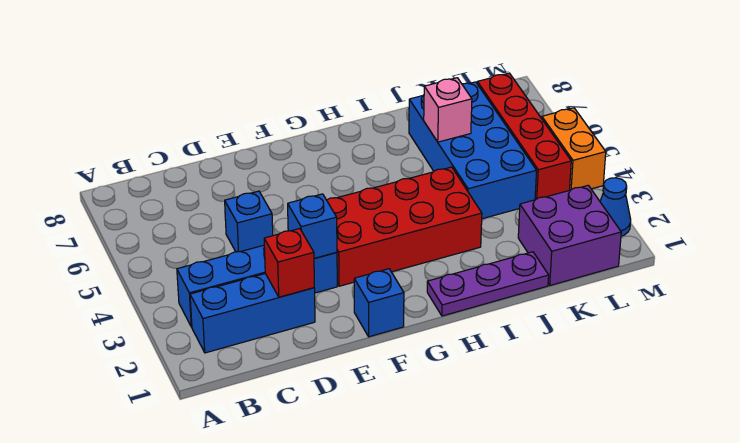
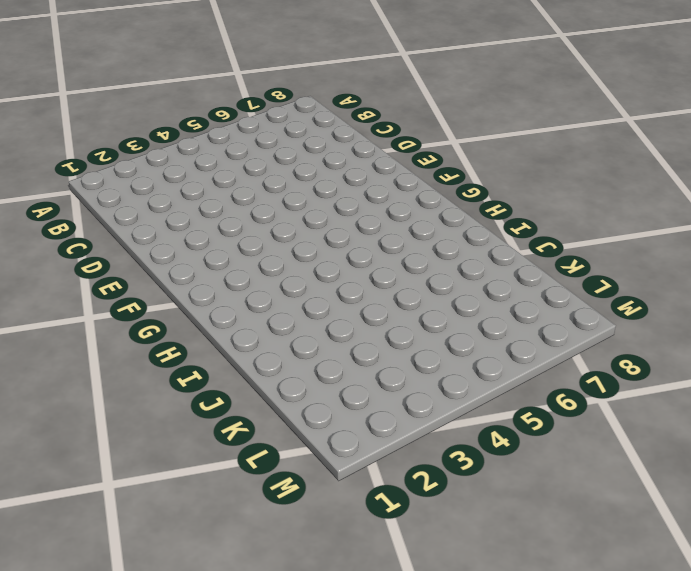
none -> blue 1x3 brick [190,274,315,353]
none -> blue 1x4 brick [177,245,337,327]
none -> blue 1x1 brick [225,191,273,252]

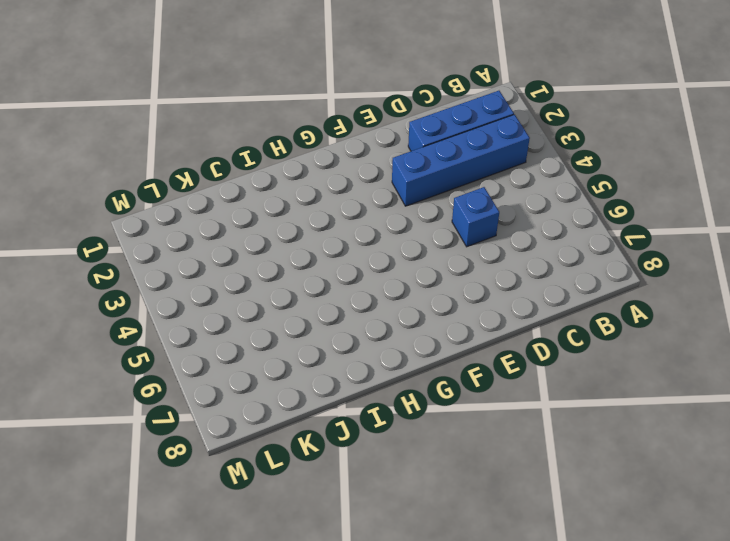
none -> blue 1x1 brick [354,269,404,337]
none -> red 2x4 brick [327,167,482,286]
none -> purple 1x3 plate [427,252,549,316]

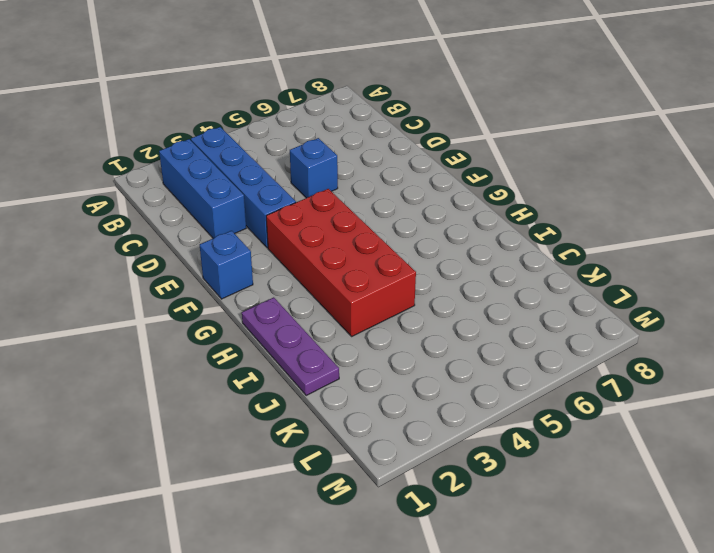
none -> blue 2x4 brick [409,82,537,219]
none -> purple 2x2 brick [518,185,621,285]
none -> red 1x4 brick [477,73,571,200]

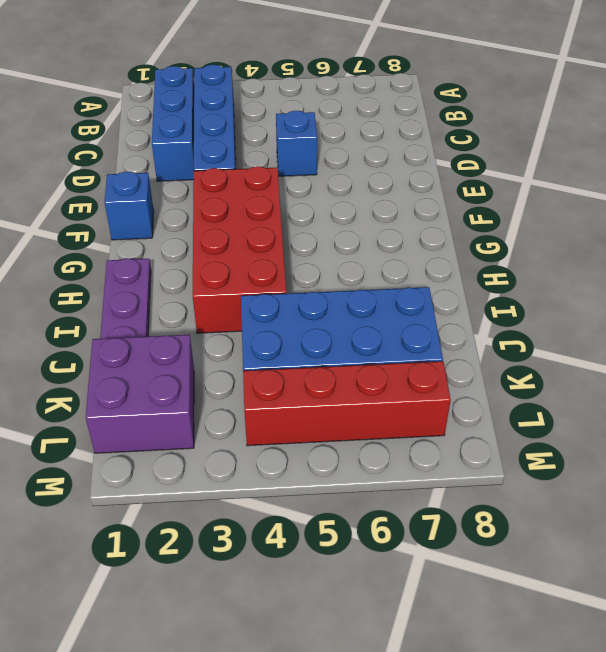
none -> blue 1x1 cone [600,178,631,236]
none -> orange 1x2 brick [542,108,606,190]
none -> red 1x1 brick [264,229,314,297]

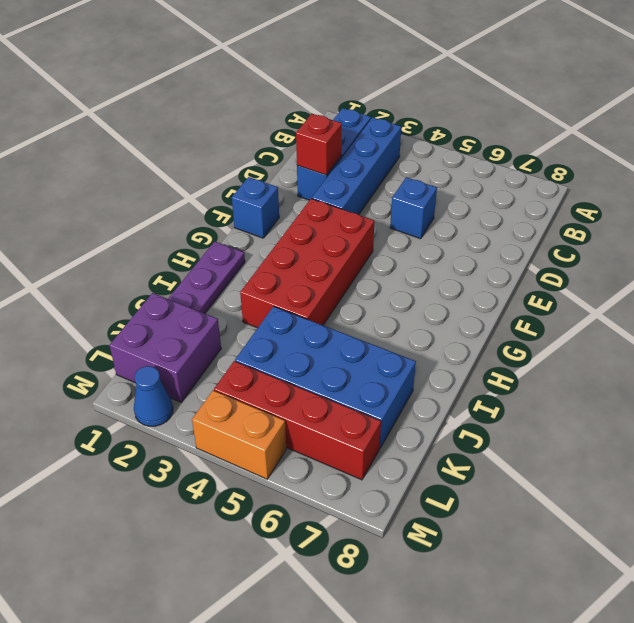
none -> blue 1x1 brick [288,194,337,258]
none -> pink 1x1 brick [424,78,472,142]

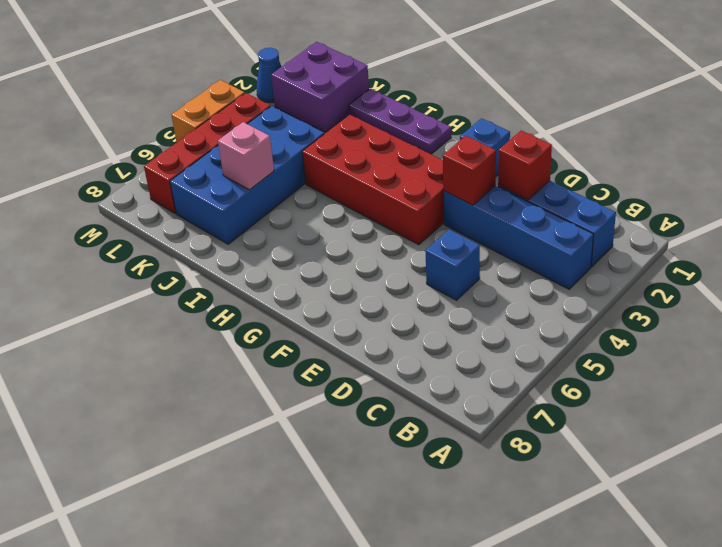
red 1x1 brick [443,136,496,205] -> blue 1x1 brick [288,194,337,258]

